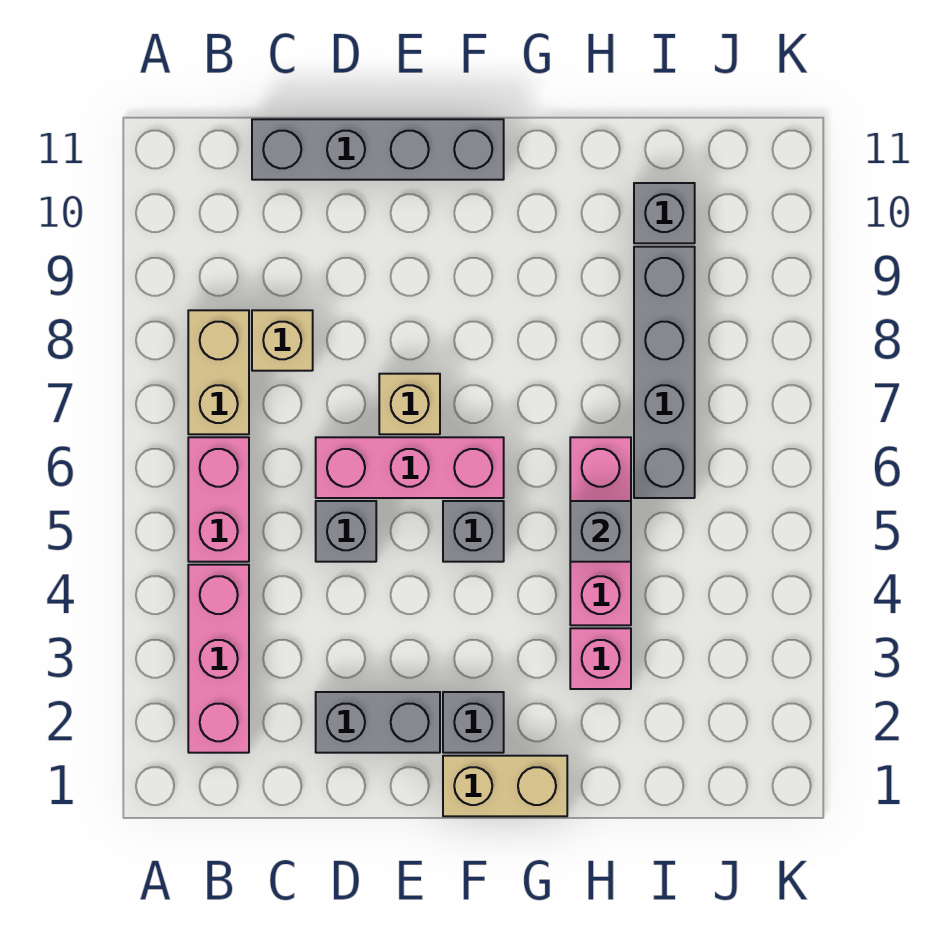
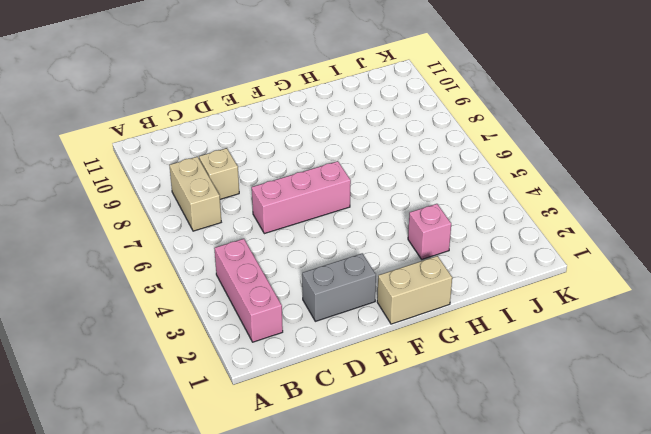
none -> pink 1x2 brick [188,437,249,562]
none -> grey 1x4 brick [252,119,504,180]
none -> grey 1x1 brick [316,501,376,562]

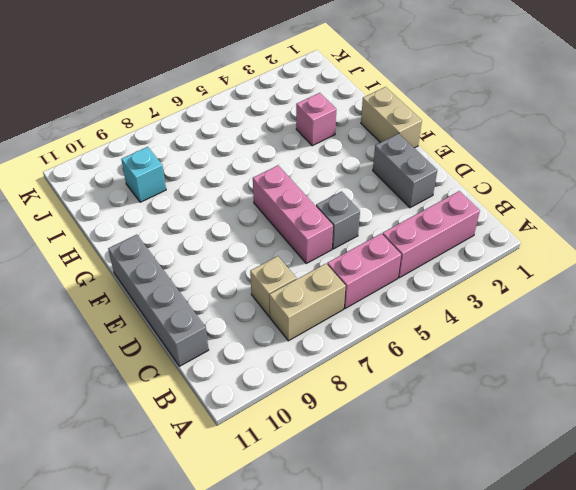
cyan 1x1 brick [121,147,166,202] -> grey 1x4 brick [634,247,695,498]
none -> tan 1x1 brick [379,374,440,434]
none -> grey 1x1 brick [443,692,504,753]
none -> grey 1x1 brick [443,501,504,562]

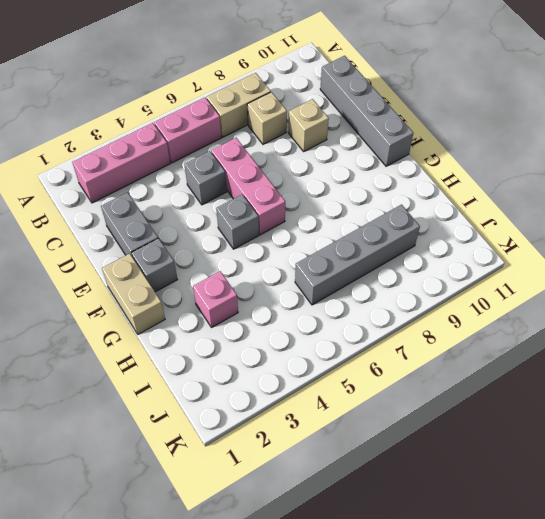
tan 1x1 brick [288,99,329,151] -> tan 1x1 brick moved to [379,374,440,434]
none -> pink 1x3 brick [570,437,631,625]
none -> grey 1x1 brick [634,183,695,243]
none -> grey 1x1 brick [570,501,631,562]

